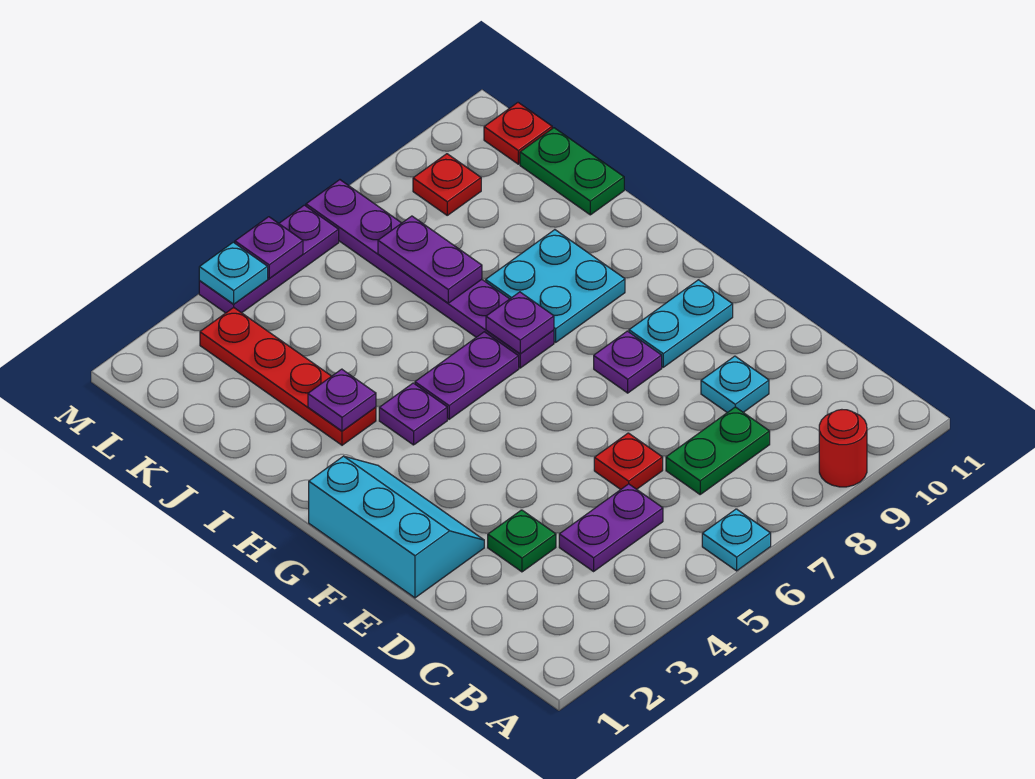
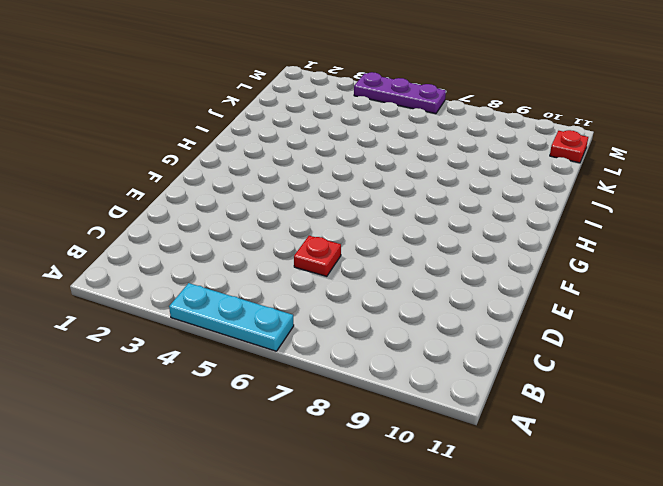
cyan 1x3 plate [169,283,294,351] -> cyan 1x1 plate [702,509,771,571]
none -> red 1x1 round brick [819,410,867,487]
none -> purple 1x2 plate [559,484,663,571]
none -> green 1x2 plate [666,407,770,494]

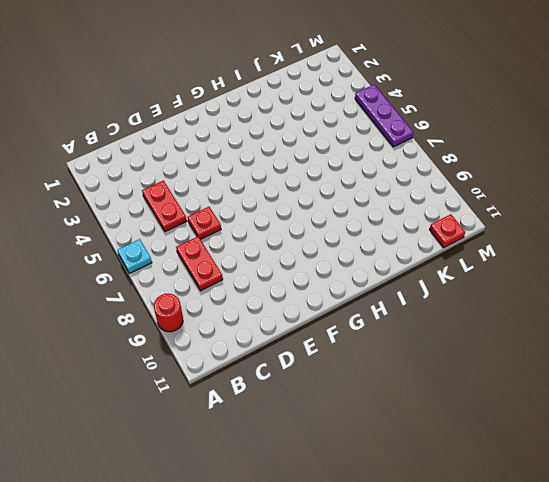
red 1x2 plate [142,181,187,232] -> purple 1x2 plate [559,484,663,571]
red 1x2 plate [176,237,223,291] -> green 1x2 plate [666,407,770,494]
none -> green 1x1 plate [488,510,556,572]
none -> cyan 1x1 plate [701,356,769,413]
none -> cyan 2x3 slope [309,456,484,598]

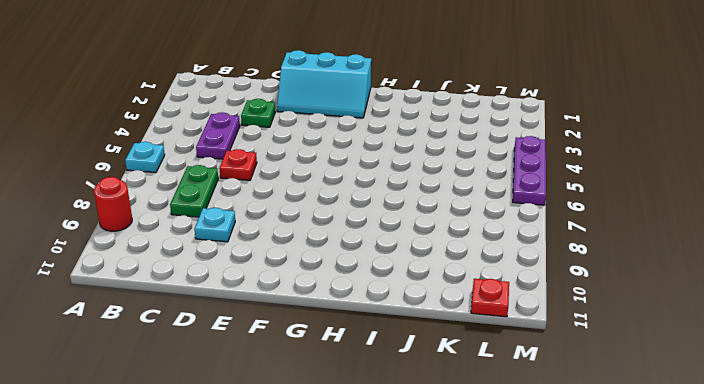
none -> purple 1x1 plate [594,331,662,393]
none -> cyan 1x2 plate [629,280,733,367]
none -> purple 1x1 plate [379,383,447,445]

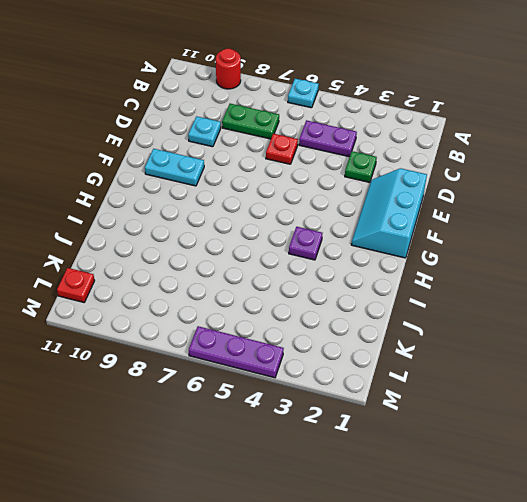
none -> purple 1x1 plate [594,331,662,393]
none -> purple 1x2 plate [415,332,519,419]
none -> purple 1x6 plate [306,180,554,368]

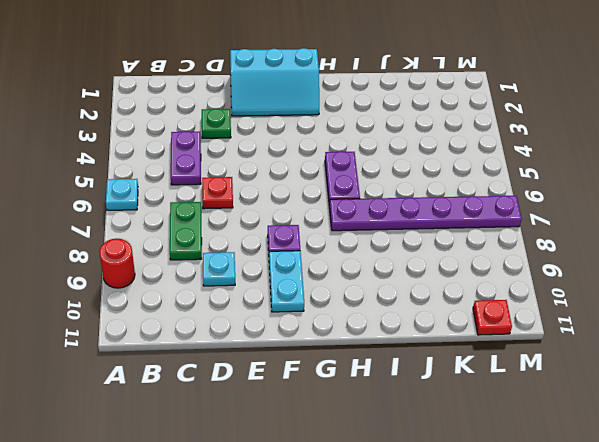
none -> purple 1x1 plate [379,383,447,445]
none -> cyan 2x2 plate [486,230,625,342]
none -> red 1x4 plate [200,307,376,445]

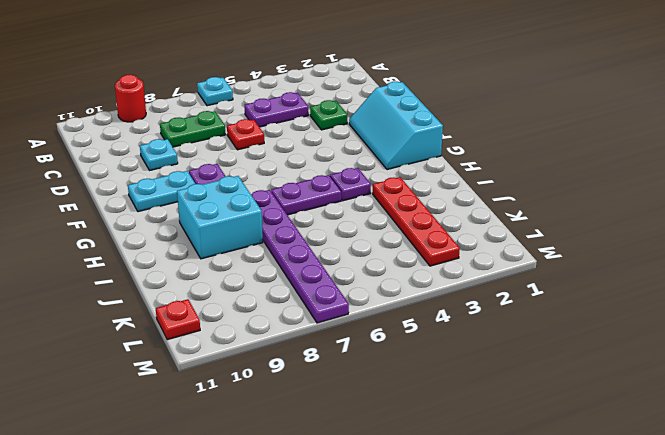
cyan 2x2 brick [177,176,263,259] -> cyan 2x2 plate [486,230,625,342]
none -> green 1x2 plate [520,128,624,215]
none -> red 1x1 plate [413,154,481,215]
none -> purple 1x3 plate [199,205,339,313]

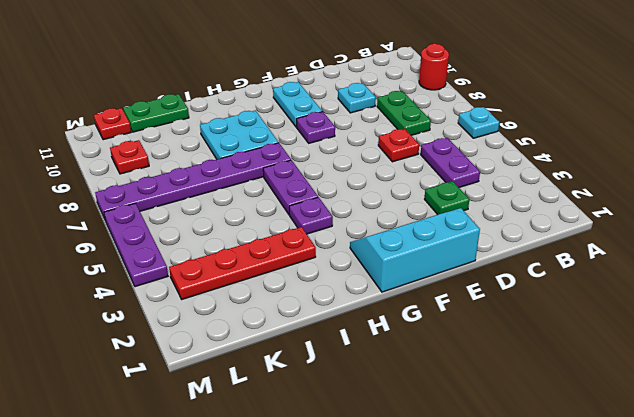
none -> purple 1x1 plate [486,292,554,354]
none -> purple 1x1 plate [308,369,376,431]
none -> purple 1x2 plate [378,216,482,303]

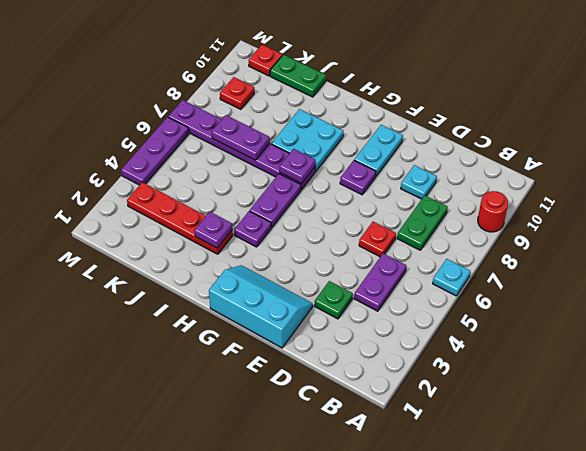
none -> cyan 1x1 plate [199,242,268,304]
none -> purple 1x1 plate [235,217,303,279]

